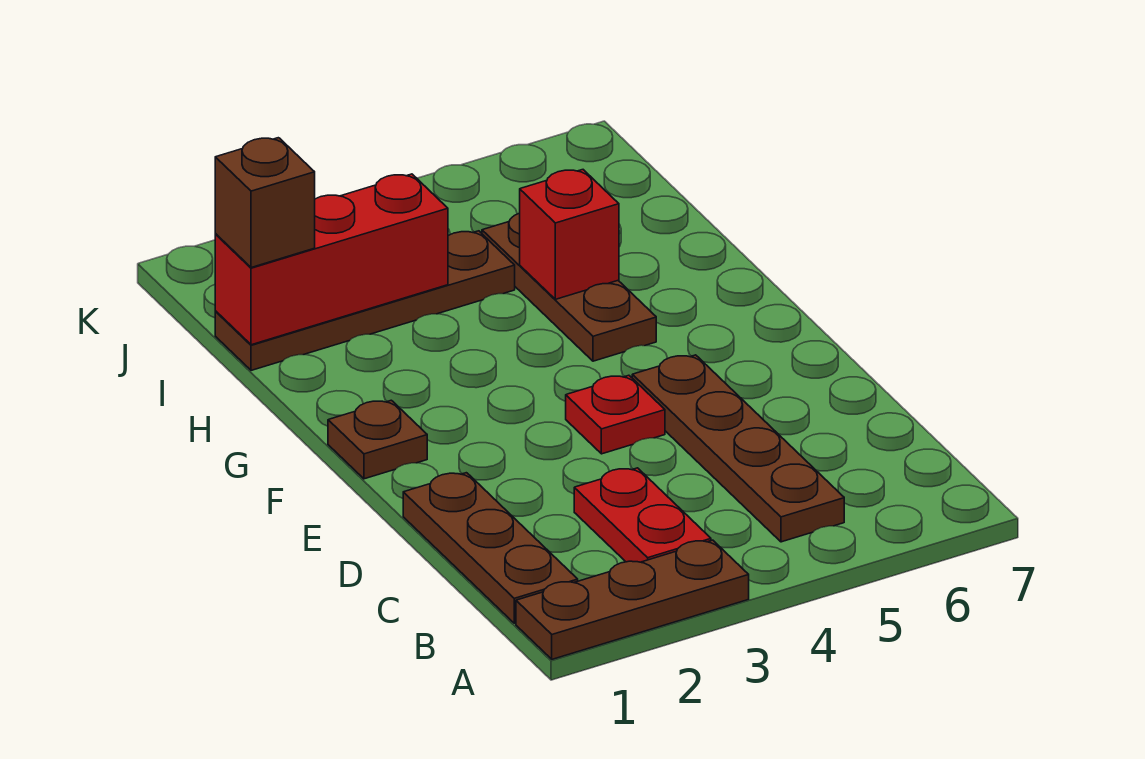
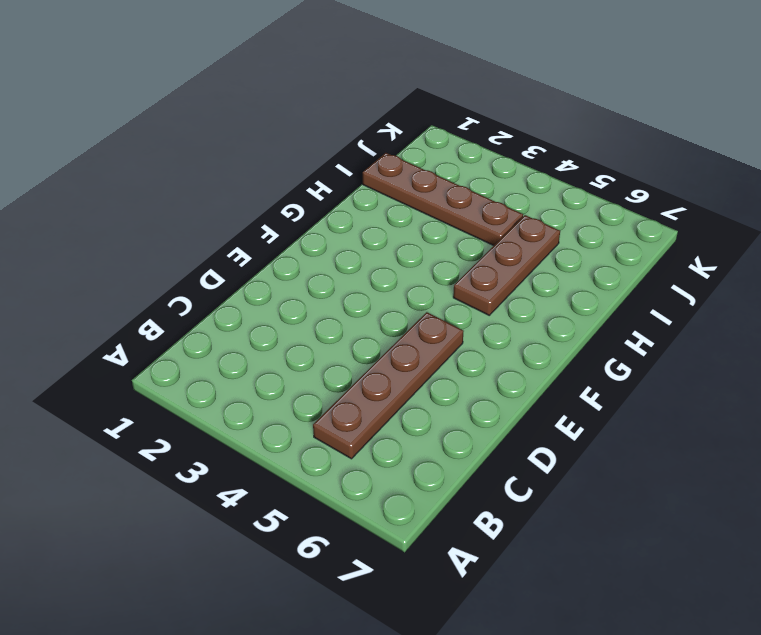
none -> brown 1x3 plate [516,540,749,659]
none -> brown 1x3 plate [403,473,578,623]

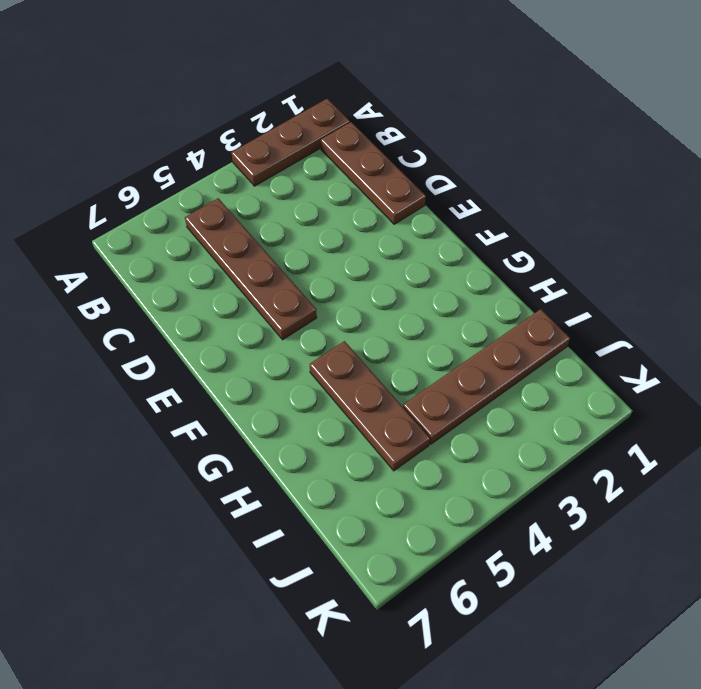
none -> red 1x2 plate [574,468,711,562]
none -> red 1x1 plate [566,375,665,454]

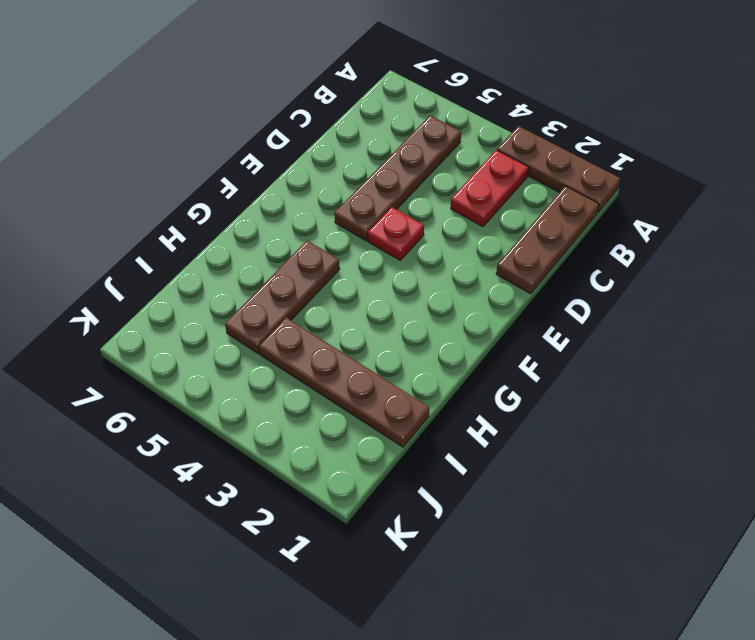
none -> brown 1x1 plate [328,400,427,479]
none -> red 1x1 brick [520,170,619,299]

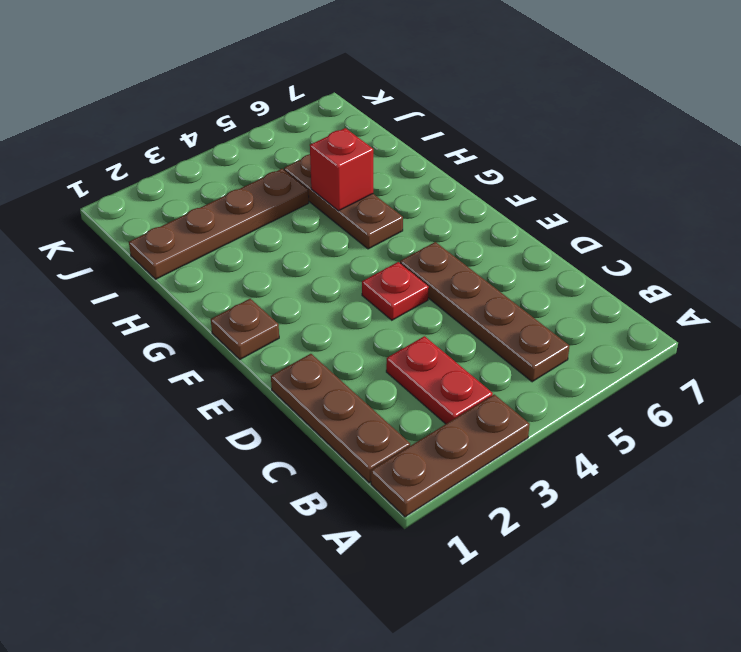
none -> red 1x3 brick [215,174,448,345]
none -> brown 1x1 brick [215,138,315,268]

